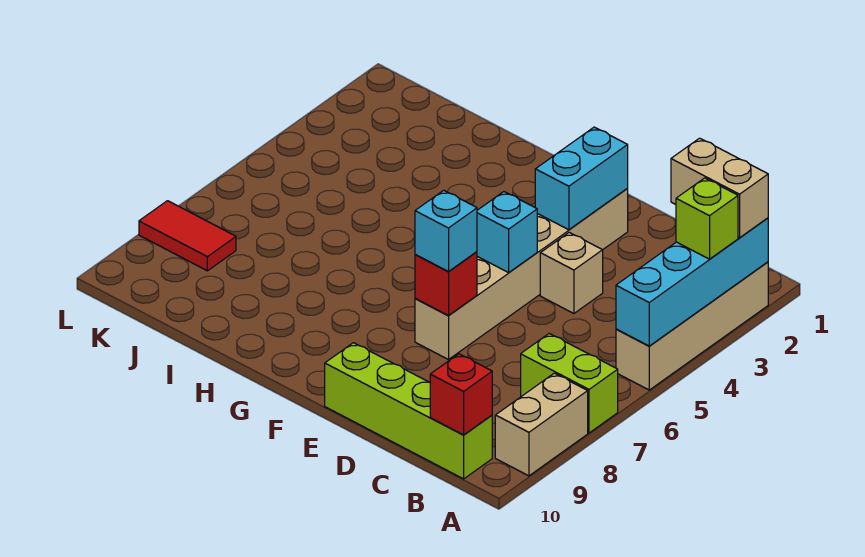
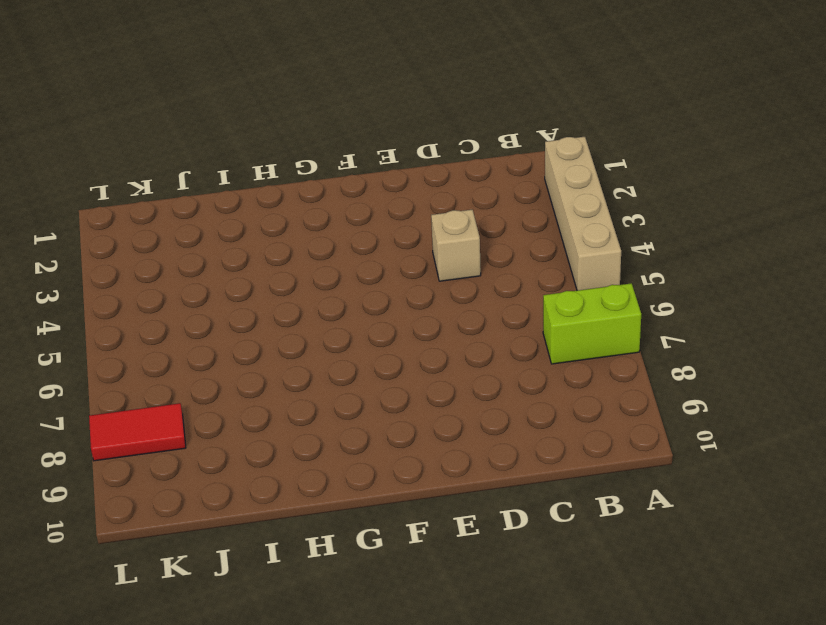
none -> tan 1x2 brick [495,373,588,476]
none -> lime 1x4 brick [325,343,492,479]
none -> tan 1x6 brick [415,189,628,360]

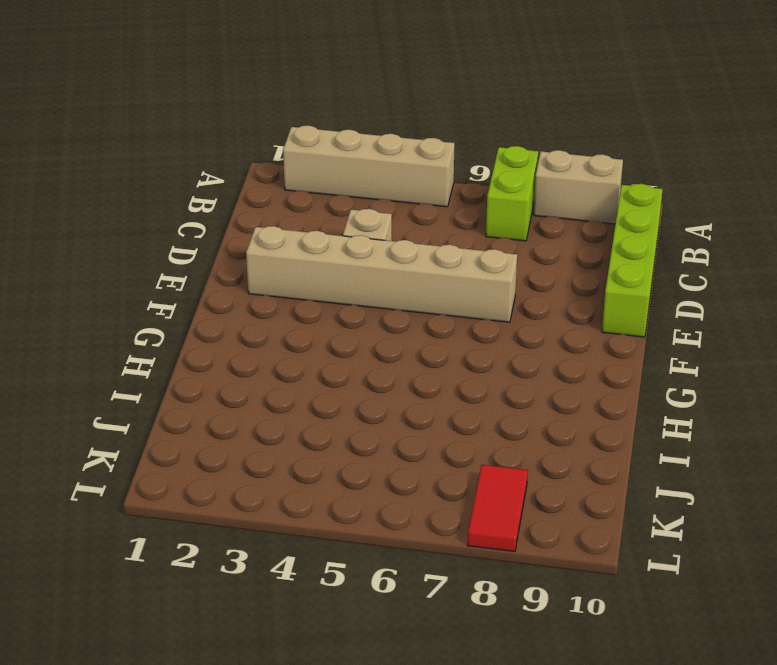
none -> cyan 1x4 brick [616,218,768,346]
none -> red 1x1 brick [430,354,492,435]
none -> cyan 1x2 brick [535,127,628,230]

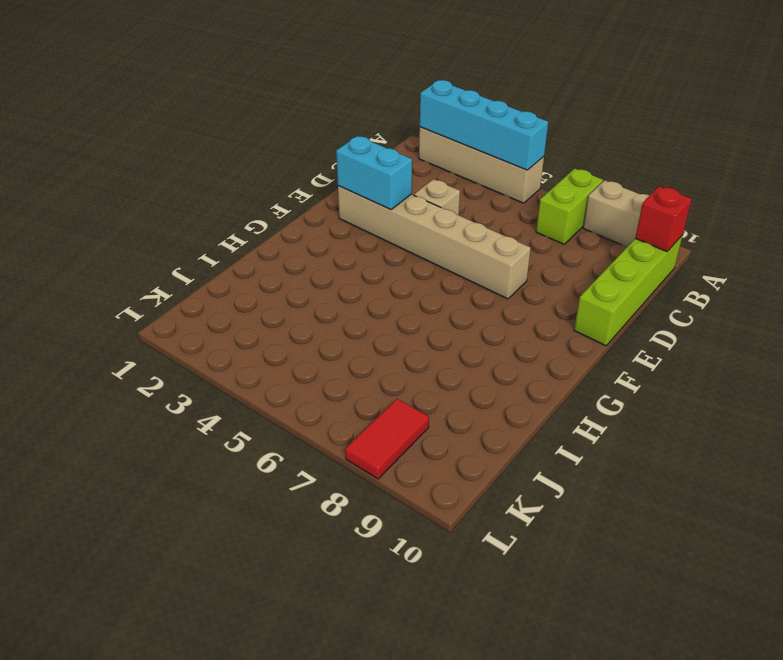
none -> cyan 1x1 brick [477,192,537,273]
none -> red 1x1 brick [415,252,477,316]
none -> tan 1x2 brick [671,138,768,238]

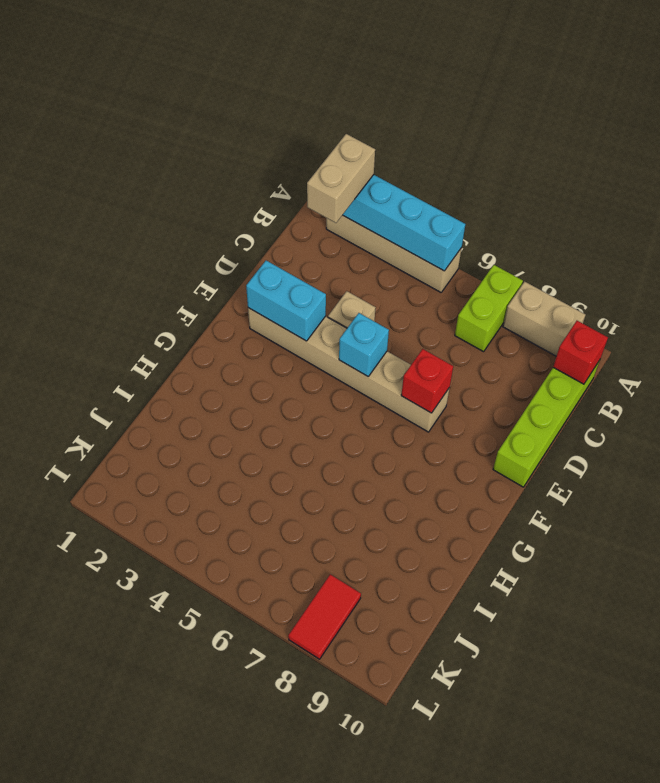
none -> lime 1x1 brick [676,178,738,259]
none -> cyan 1x1 brick [415,190,477,272]

